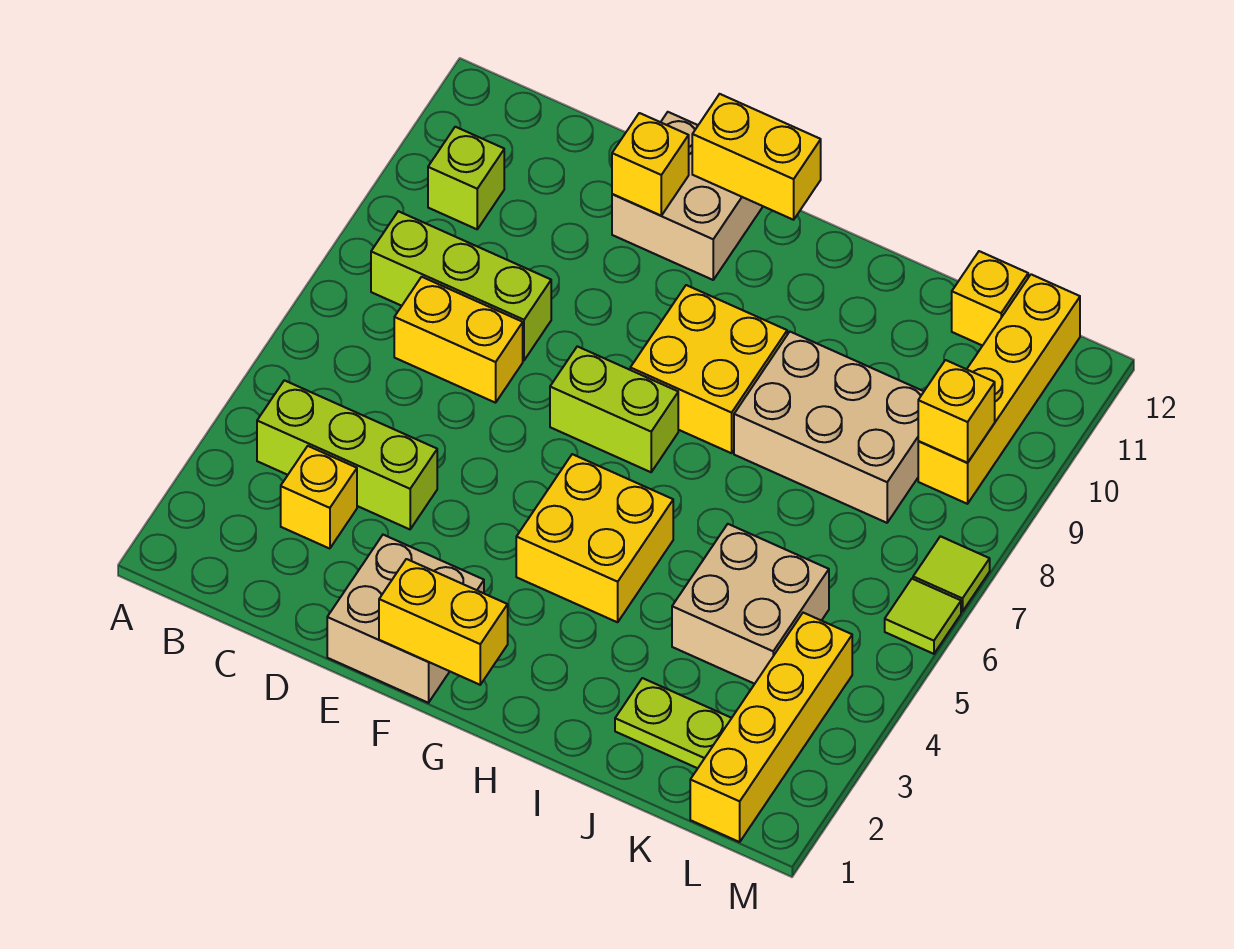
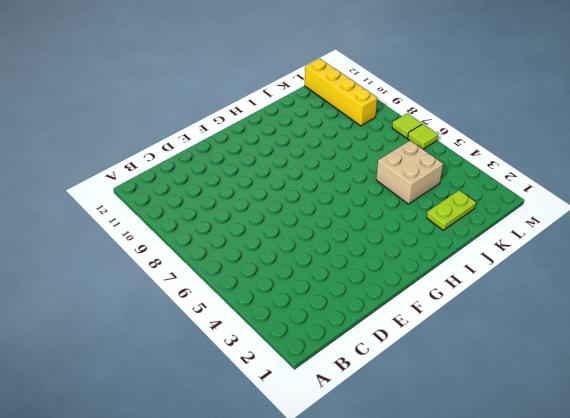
none -> lime 1x3 brick [257,380,437,529]
none -> lime 1x3 brick [371,211,551,360]
none -> lime 1x1 brick [428,127,504,229]

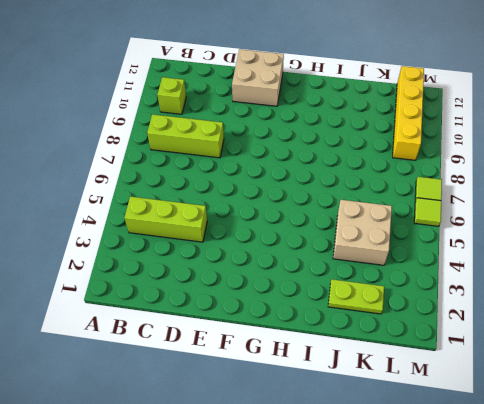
none -> yellow 1x1 brick [281,446,357,549]
none -> yellow 1x2 brick [394,277,523,403]
none -> tan 2x2 brick [327,535,484,703]

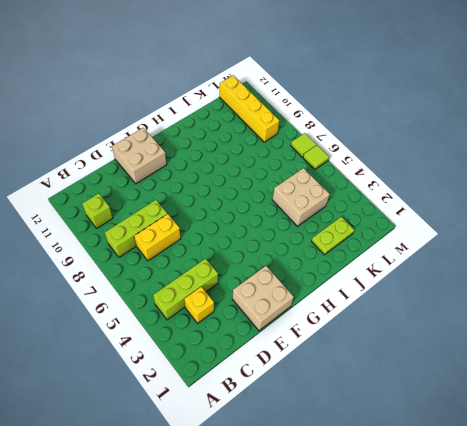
none -> lime 1x2 brick [550,346,678,472]
none -> yellow 2x2 brick [516,454,673,622]
none -> yellow 2x2 brick [630,285,787,453]

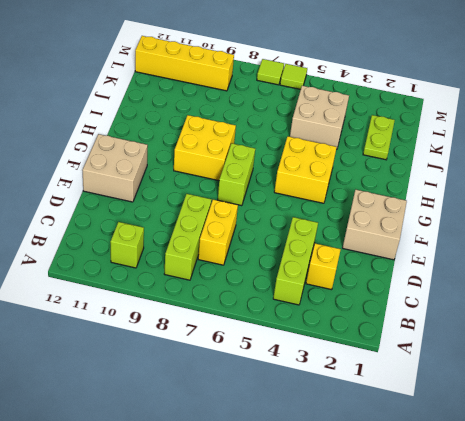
none -> tan 2x3 brick [734,332,924,523]
none -> yellow 1x1 brick [952,251,1028,346]
none -> yellow 1x4 brick [690,613,852,842]

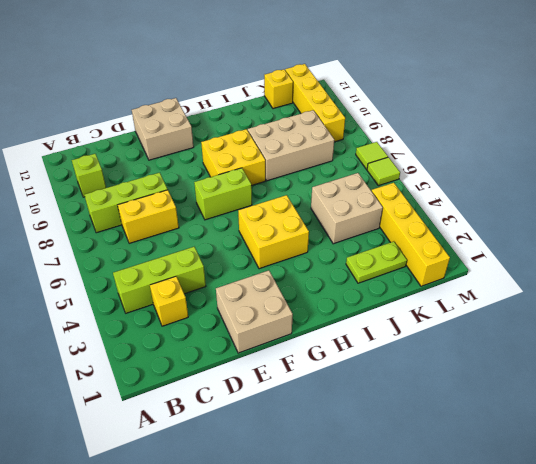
none -> yellow 1x1 brick [612,113,689,216]
none -> yellow 1x2 brick [379,559,508,685]
none -> yellow 1x2 brick [692,94,821,220]

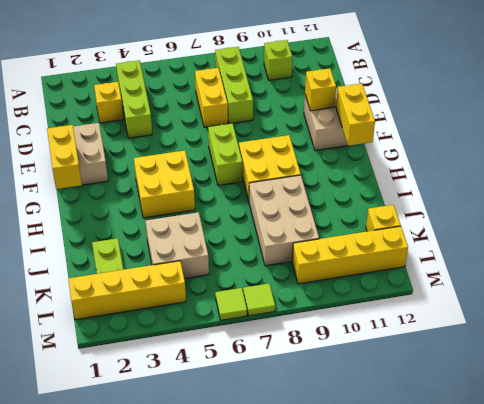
none -> yellow 1x1 brick [918,360,995,463]

